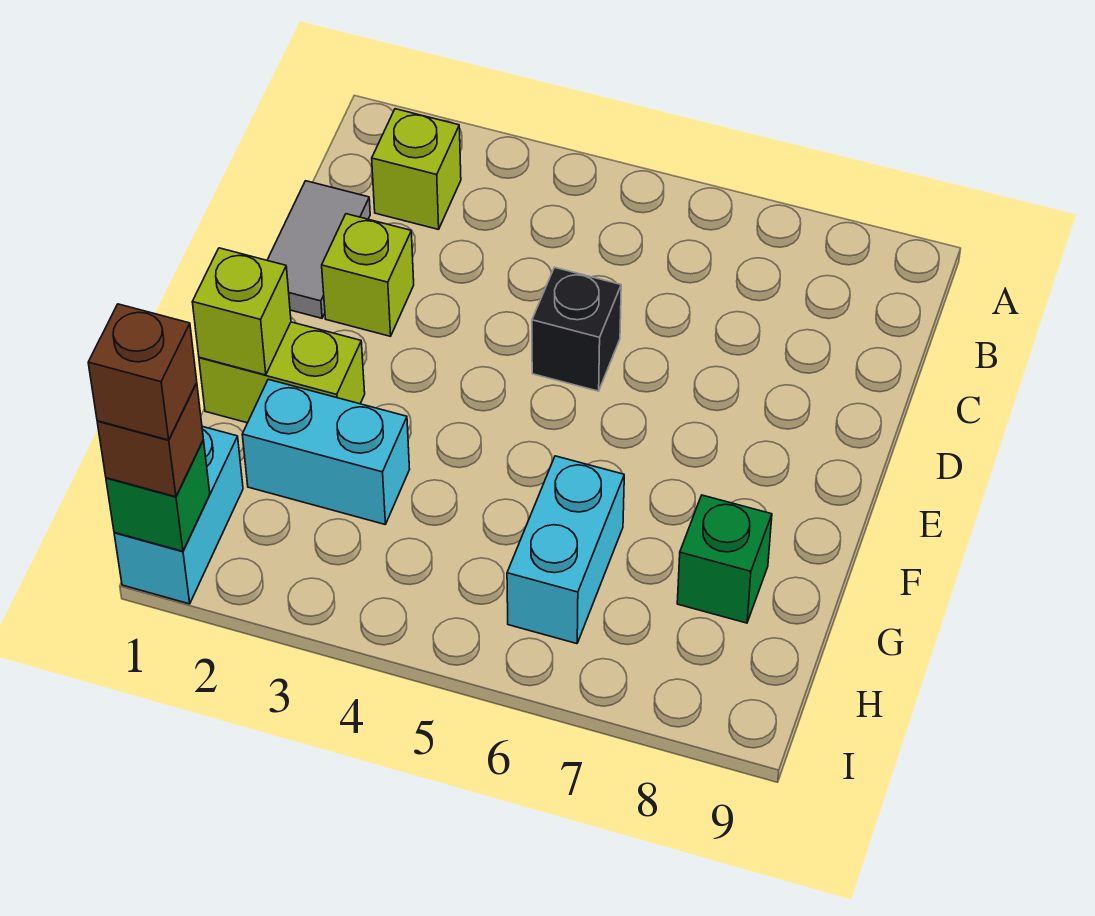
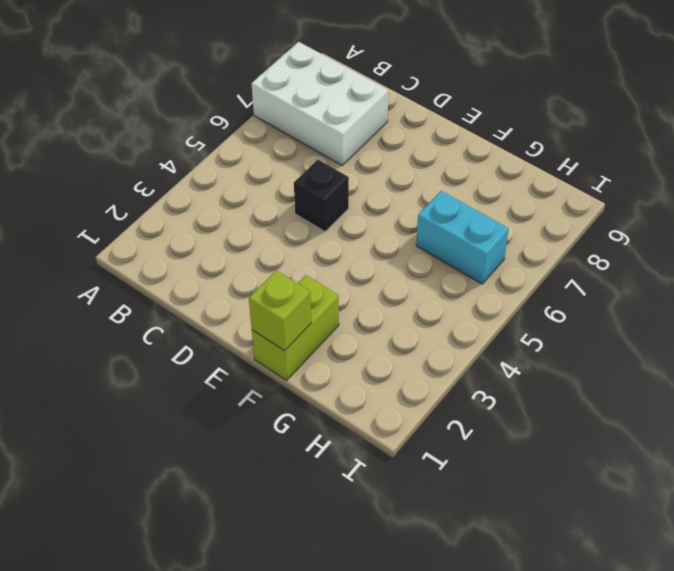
white 2x3 brick [251,42,388,165] -> none
none -> lime 1x1 brick [372,109,461,230]
none -> grey 1x2 tile [267,181,370,318]
none -> lime 1x1 brick [322,214,414,336]

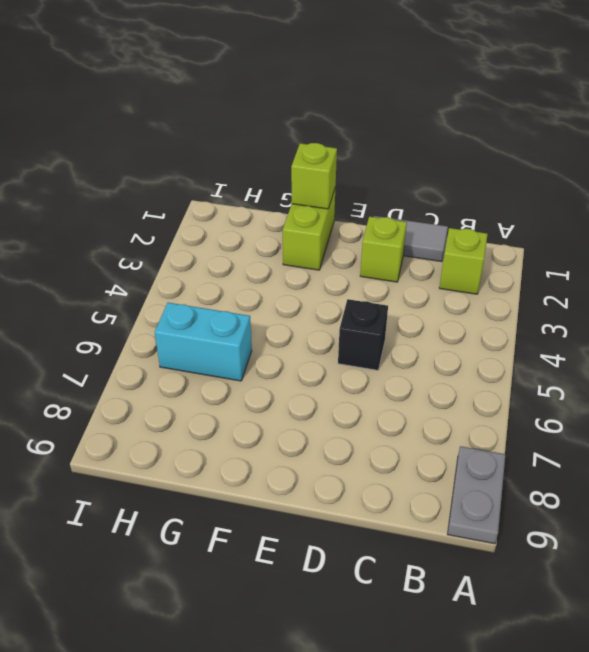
grey 1x2 plate [447,446,505,544] -> none
none -> cyan 1x2 brick [242,379,410,524]
none -> green 1x1 brick [677,495,772,623]
none -> cyan 1x2 brick [114,426,243,604]

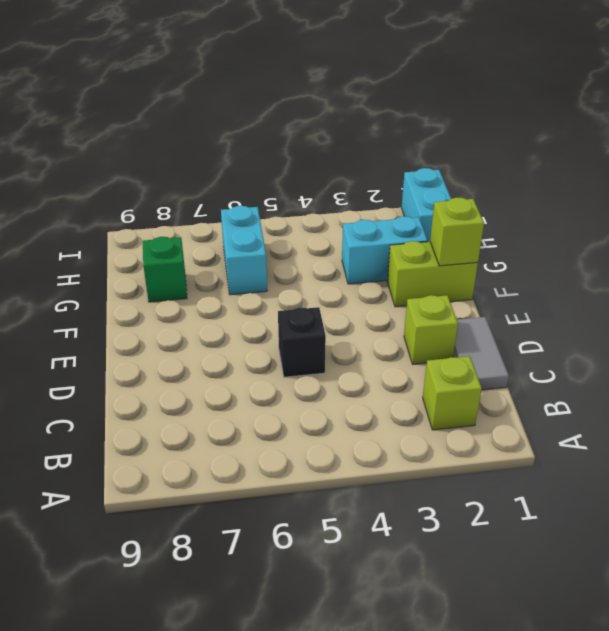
none -> green 1x1 brick [106,440,210,551]
none -> brown 1x1 brick [97,383,203,497]
none -> brown 1x1 brick [88,304,197,440]

